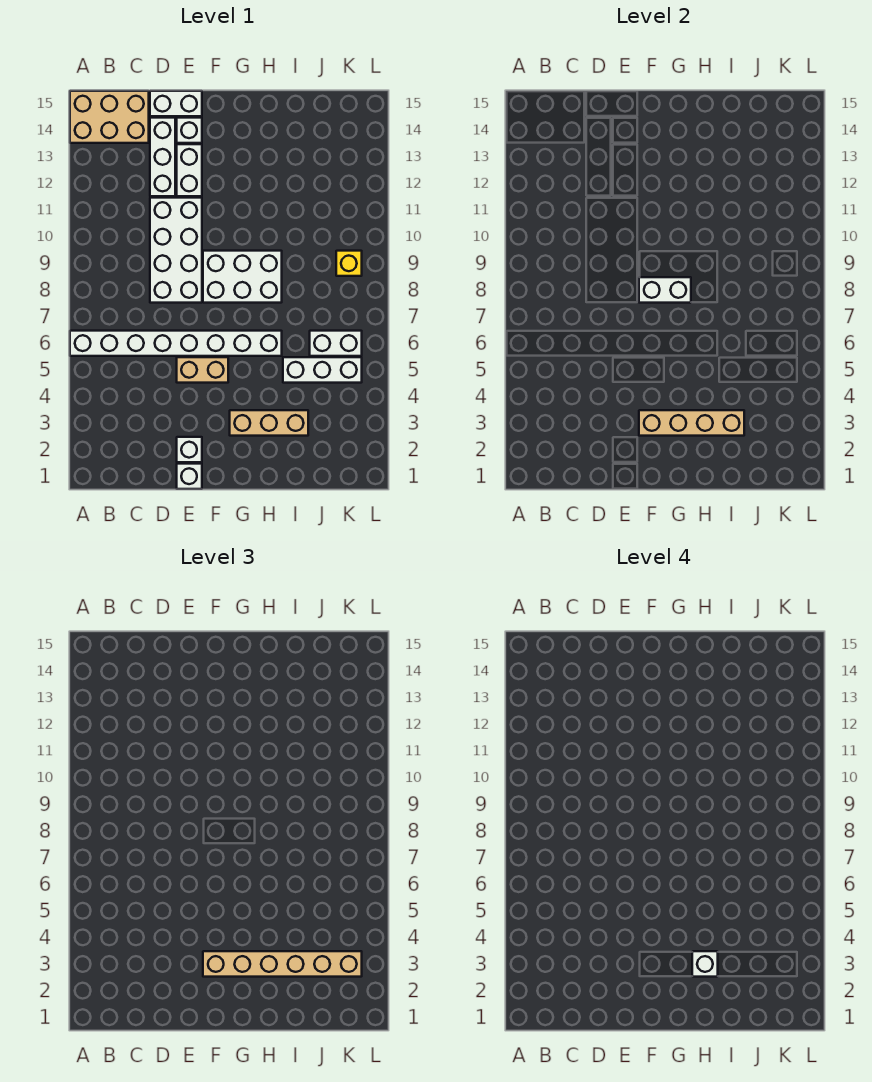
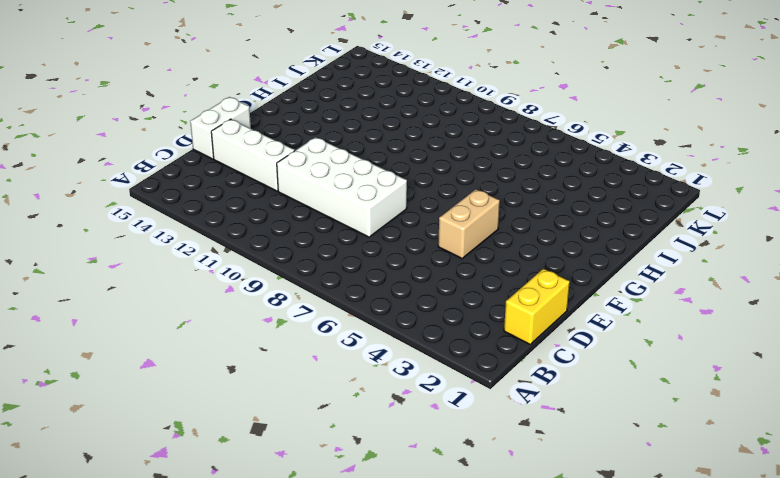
yellow 1x2 brick [504,269,570,344] -> none
none -> white 1x8 brick [70,331,282,356]
none -> tan 2x3 brick [70,91,149,143]
none -> white 1x1 brick [177,464,202,489]

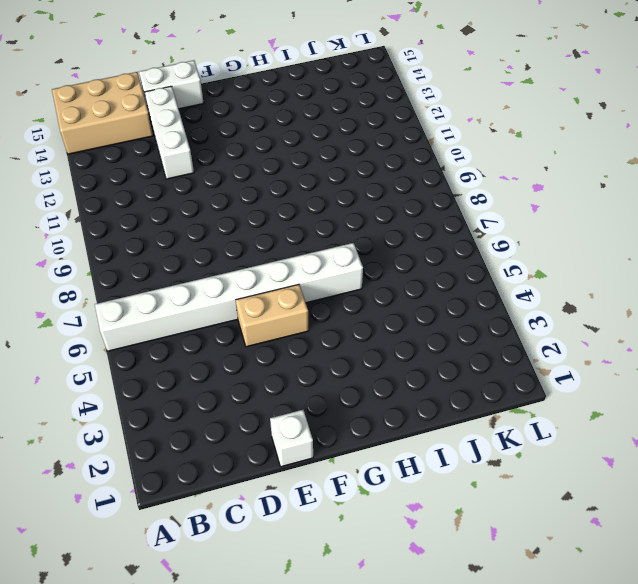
none -> white 2x4 brick [150,198,202,303]
none -> white 1x1 brick [177,437,202,462]
none -> white 1x2 brick [177,144,202,196]

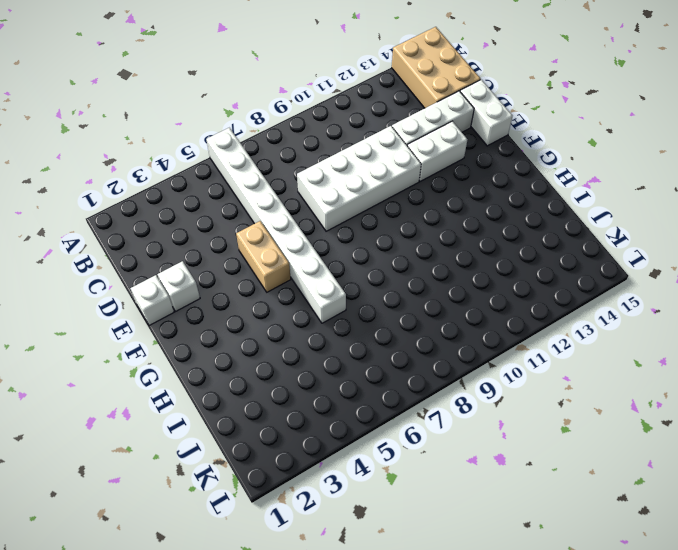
none -> white 1x1 brick [177,118,202,143]
none -> white 2x3 brick [203,251,282,303]
none -> tan 1x3 brick [230,410,308,436]

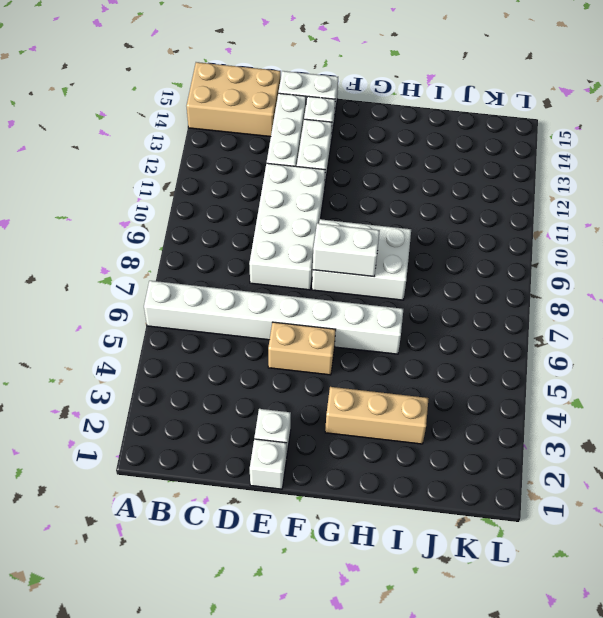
none -> white 1x3 brick [283,357,362,383]
none -> white 1x2 brick [310,331,362,356]
none -> yellow 1x1 brick [336,251,362,276]

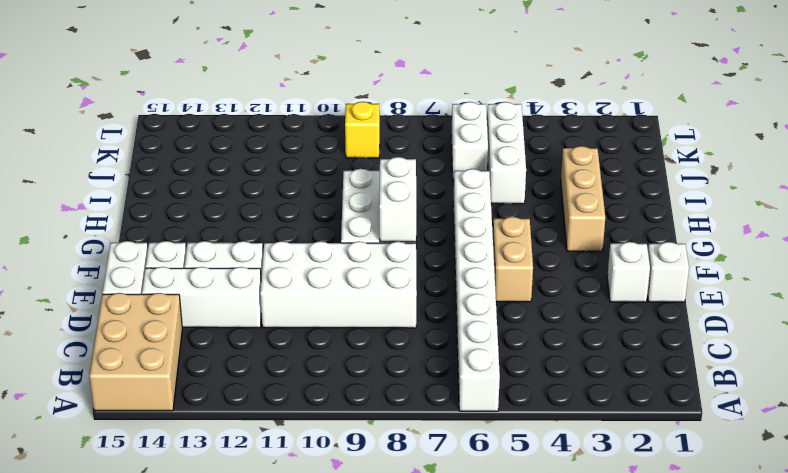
none -> tan 1x4 brick [639,410,744,436]
none -> tan 1x6 brick [203,951,362,977]
none -> white 1x1 brick [692,951,718,977]

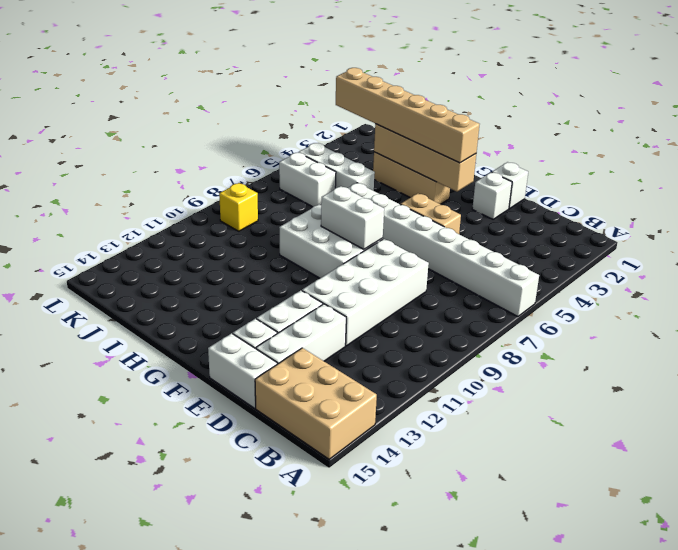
none -> white 1x1 brick [692,951,718,977]

